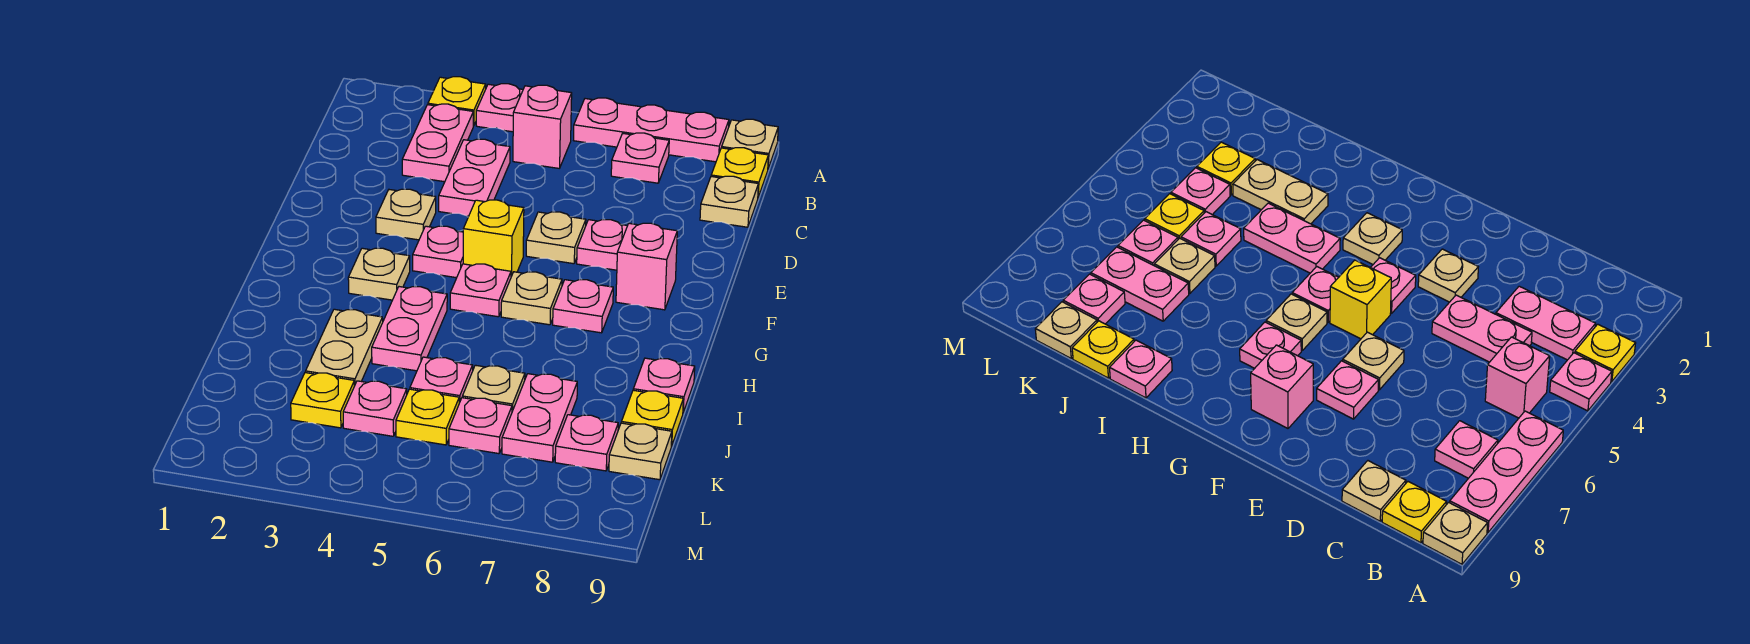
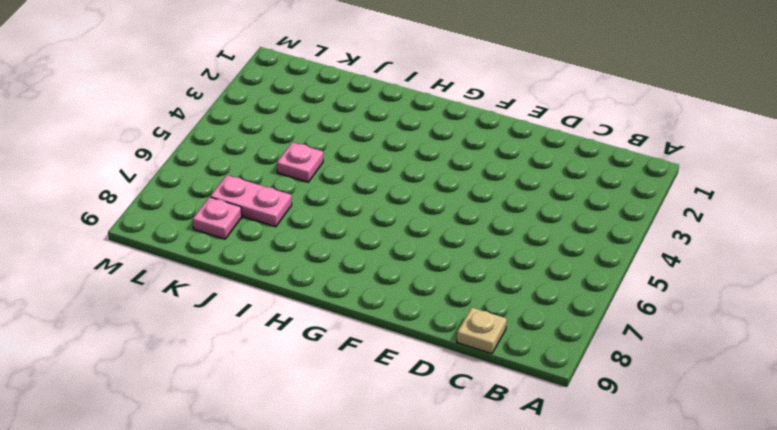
none -> yellow 1x1 plate [428,77,486,126]
none -> pink 1x1 plate [476,84,523,132]
none -> pink 1x3 plate [574,98,729,162]
none -> tan 1x1 plate [722,119,778,168]

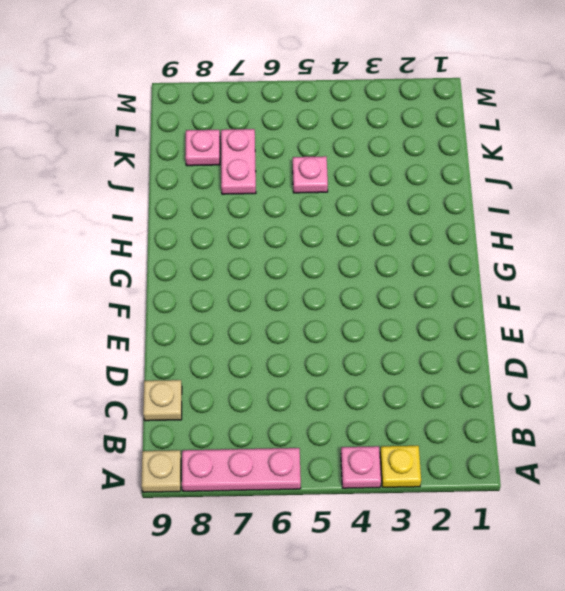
none -> pink 1x2 plate [402,104,473,182]
none -> pink 1x1 brick [513,85,572,168]
none -> pink 1x1 plate [611,133,669,183]
none -> yellow 1x1 plate [711,148,768,197]

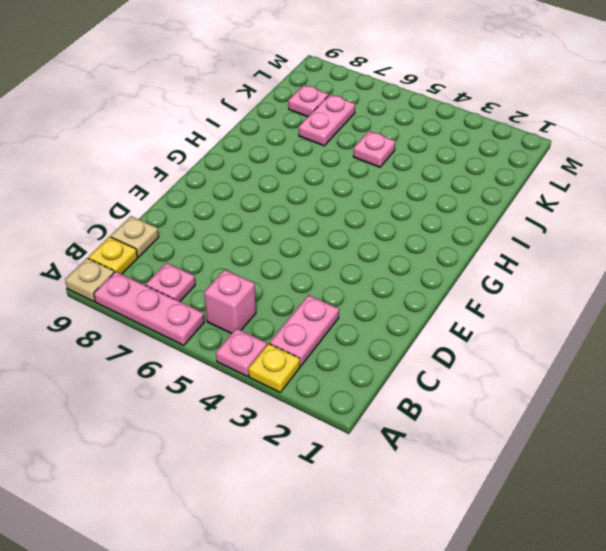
none -> pink 1x2 plate [439,139,510,216]
none -> tan 1x1 plate [376,189,436,240]
none -> tan 1x1 plate [526,212,586,264]
none -> pink 1x1 plate [577,220,627,270]

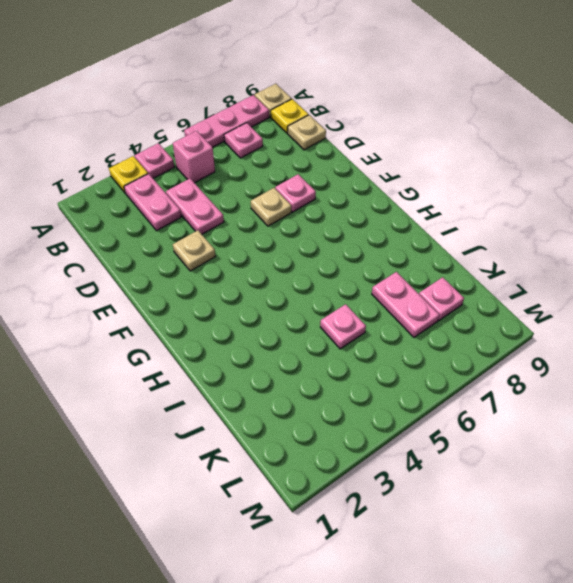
none -> pink 1x1 plate [413,226,463,278]
none -> yellow 1x1 brick [463,200,524,277]
none -> pink 1x1 brick [616,223,677,310]
none -> tan 1x1 plate [348,248,410,300]

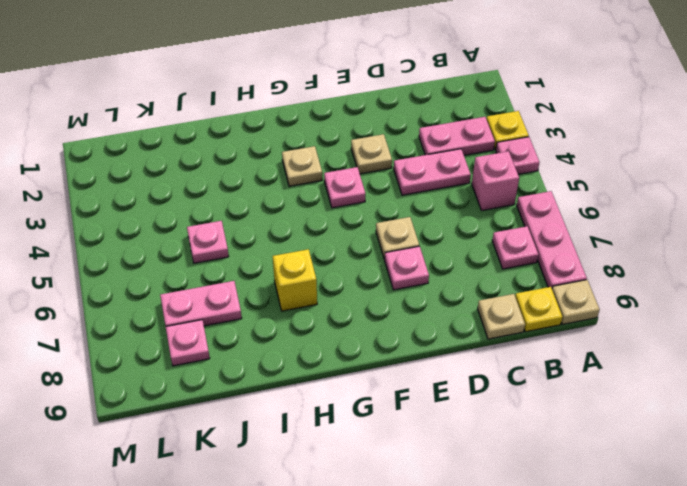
yellow 1x1 brick [273,249,317,311] -> yellow 1x1 brick moved to [463,200,524,277]
none -> pink 1x1 brick [616,223,677,310]
none -> pink 1x1 plate [450,264,511,317]
none -> tan 1x1 plate [501,272,562,325]
none -> pink 1x1 plate [553,280,613,333]

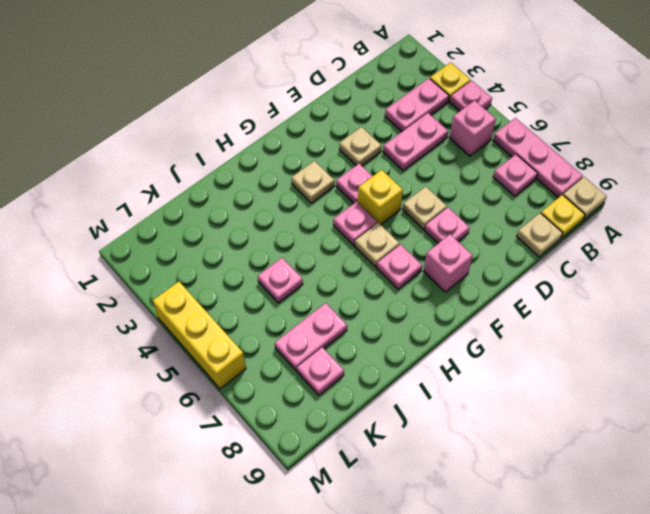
yellow 1x3 brick [153,281,246,389] -> none
none -> pink 1x2 plate [372,287,447,371]
none -> tan 1x2 plate [306,309,383,386]
none -> pink 1x1 plate [633,358,695,412]
none -> tan 1x1 plate [462,365,525,411]

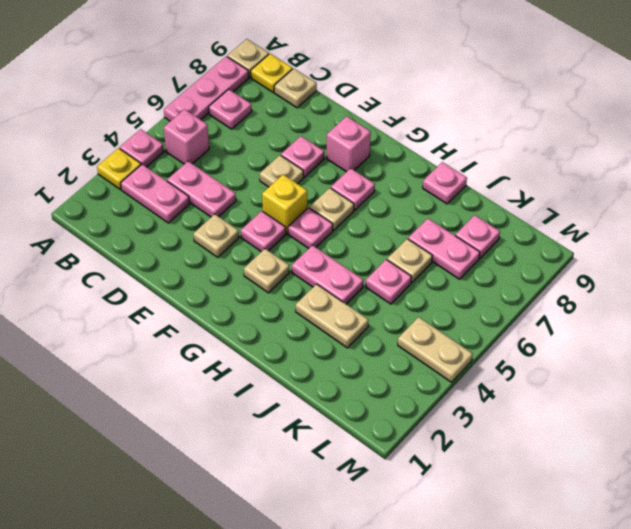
tan 1x2 plate [398,317,473,382] -> none
none -> yellow 1x1 plate [621,390,683,446]
none -> yellow 1x1 plate [291,373,354,428]
none -> pink 1x1 plate [343,381,407,436]
none -> yellow 1x1 plate [396,389,459,445]

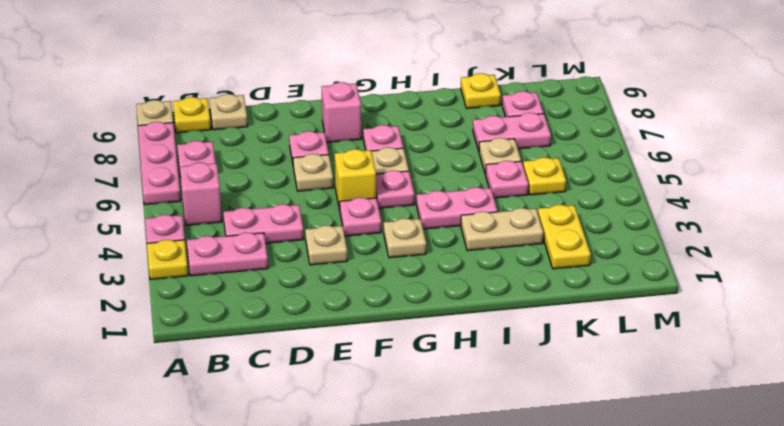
yellow 1x2 plate [538,205,591,269] -> yellow 1x1 plate [291,373,354,428]
none -> pink 1x1 plate [633,358,695,412]
none -> pink 1x1 plate [343,381,407,436]
none -> pink 1x1 plate [449,398,512,454]
none -> tan 1x1 plate [609,423,672,480]

